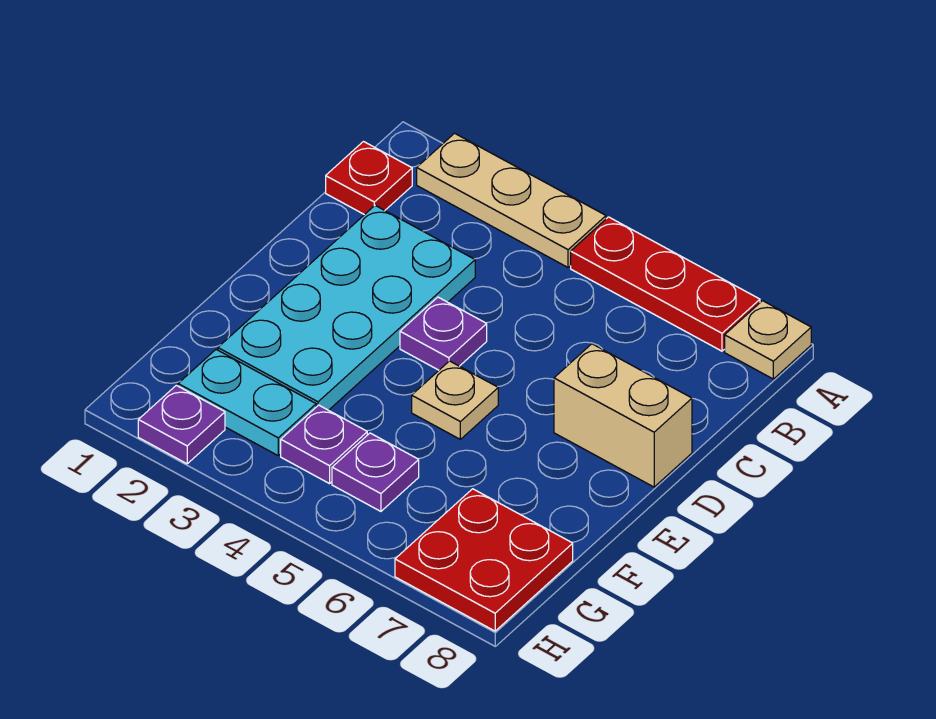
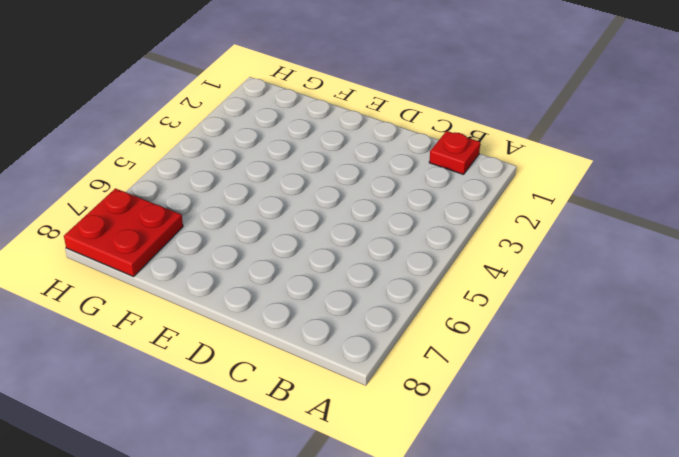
none -> tan 1x3 plate [417,133,606,267]
none -> red 1x3 plate [571,217,760,351]
none -> tan 1x1 plate [725,301,811,379]

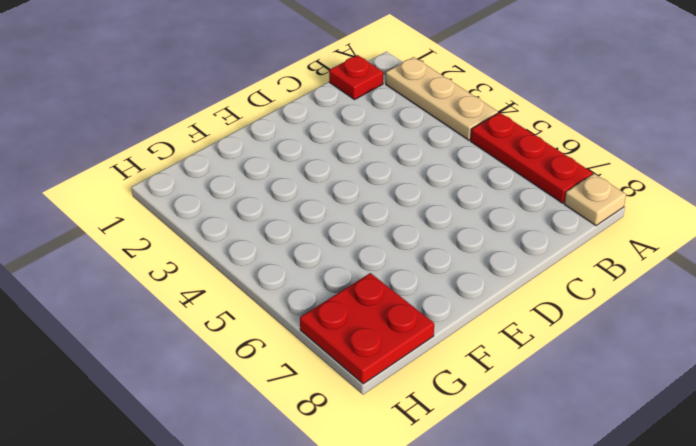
none -> cyan 2x4 plate [218,206,475,410]
none -> purple 1x1 plate [400,297,487,370]
none -> tan 1x2 brick [554,344,692,487]

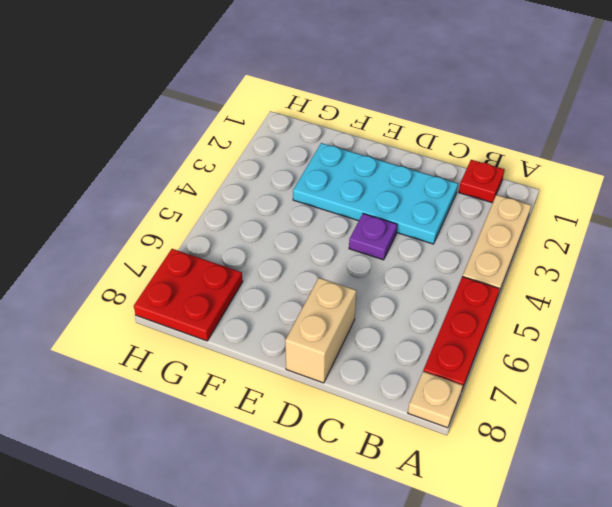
none -> tan 1x1 plate [412,361,498,439]
none -> cyan 1x2 plate [178,350,316,455]
none -> purple 1x1 plate [281,405,367,484]

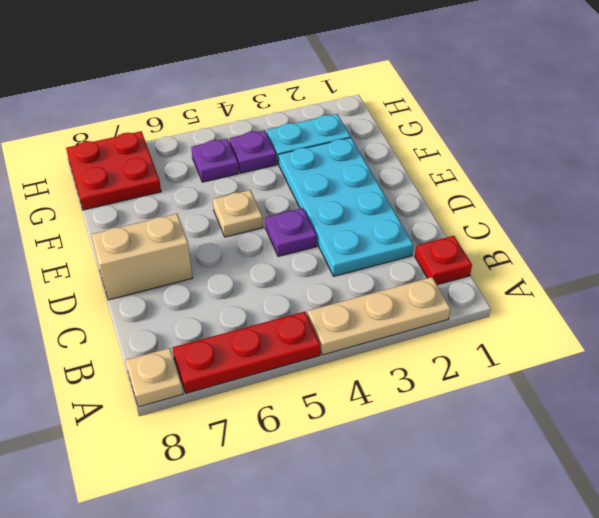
none -> purple 1x1 plate [138,385,225,464]

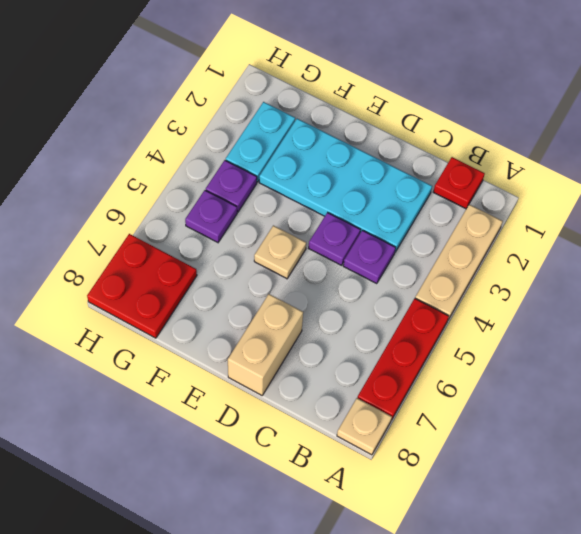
purple 1x1 plate [343,230,396,284] -> purple 1x1 plate moved to [138,385,225,464]

